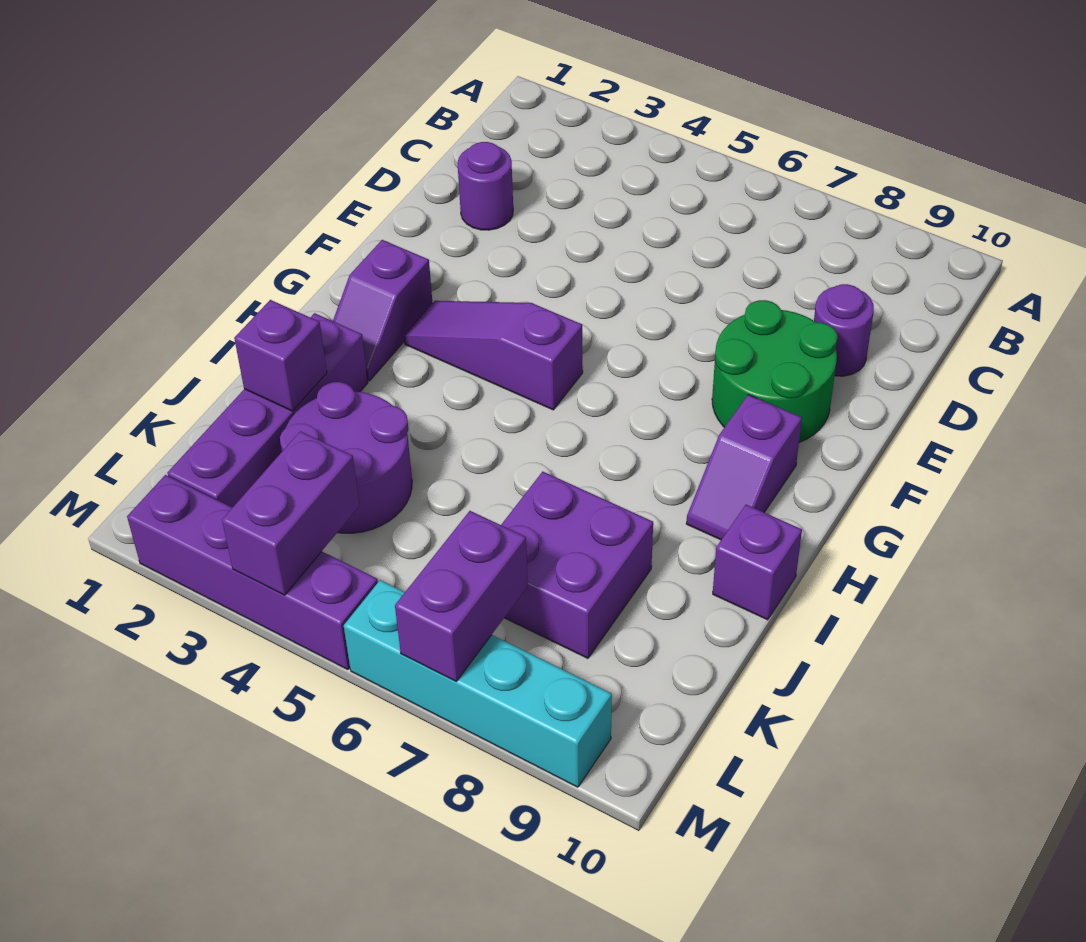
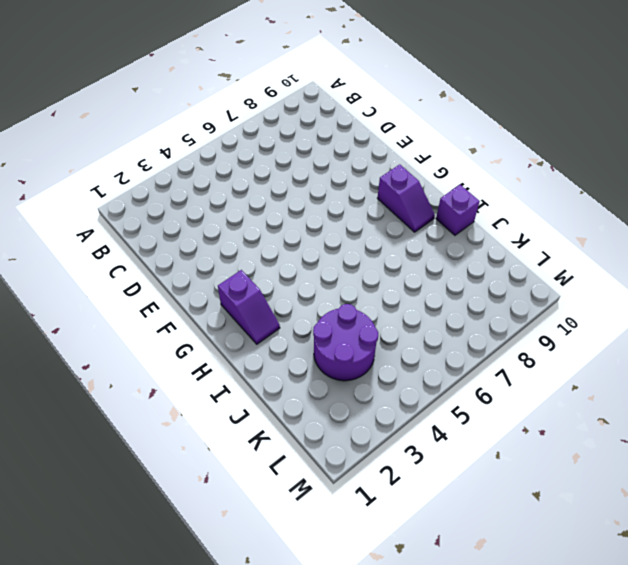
none -> purple 1x1 round brick [458,142,513,230]
none -> purple 1x1 round brick [814,284,874,376]
none -> green 2x2 round brick [712,300,838,442]

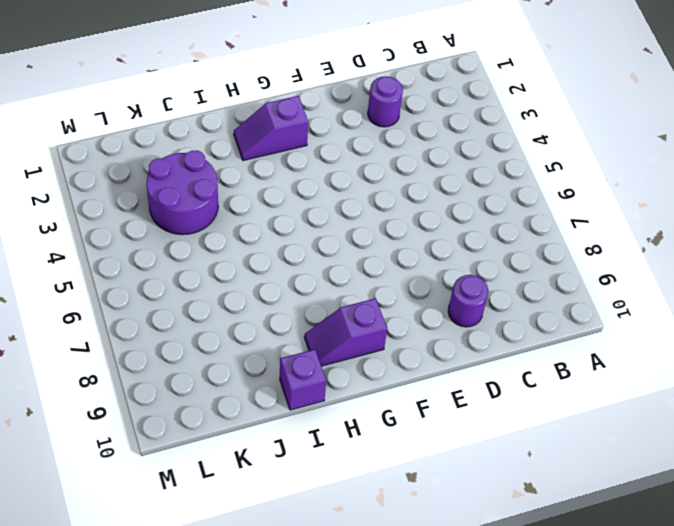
none -> green 2x2 round brick [712,300,838,442]
none -> purple 1x3 slope [404,301,583,410]
none -> purple 1x4 brick [168,313,368,508]

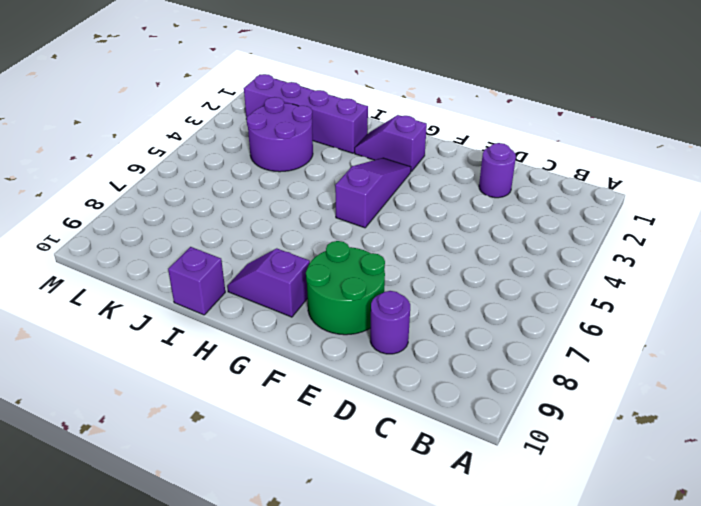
none -> purple 2x2 brick [501,472,653,658]
none -> purple 1x4 brick [127,475,378,670]
none -> cyan 1x4 brick [344,580,612,787]

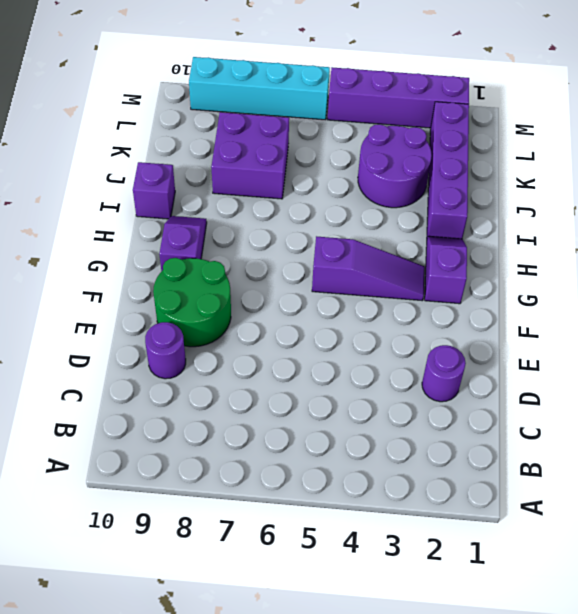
none -> purple 1x1 brick [234,300,327,411]
none -> purple 1x2 brick [222,431,360,595]
none -> purple 1x2 brick [395,511,528,681]

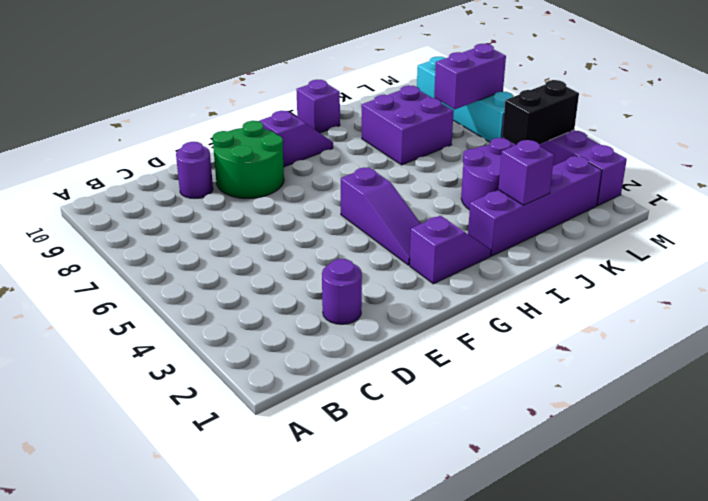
black 1x2 brick [502,80,579,145] -> purple 1x2 brick [222,431,360,595]

